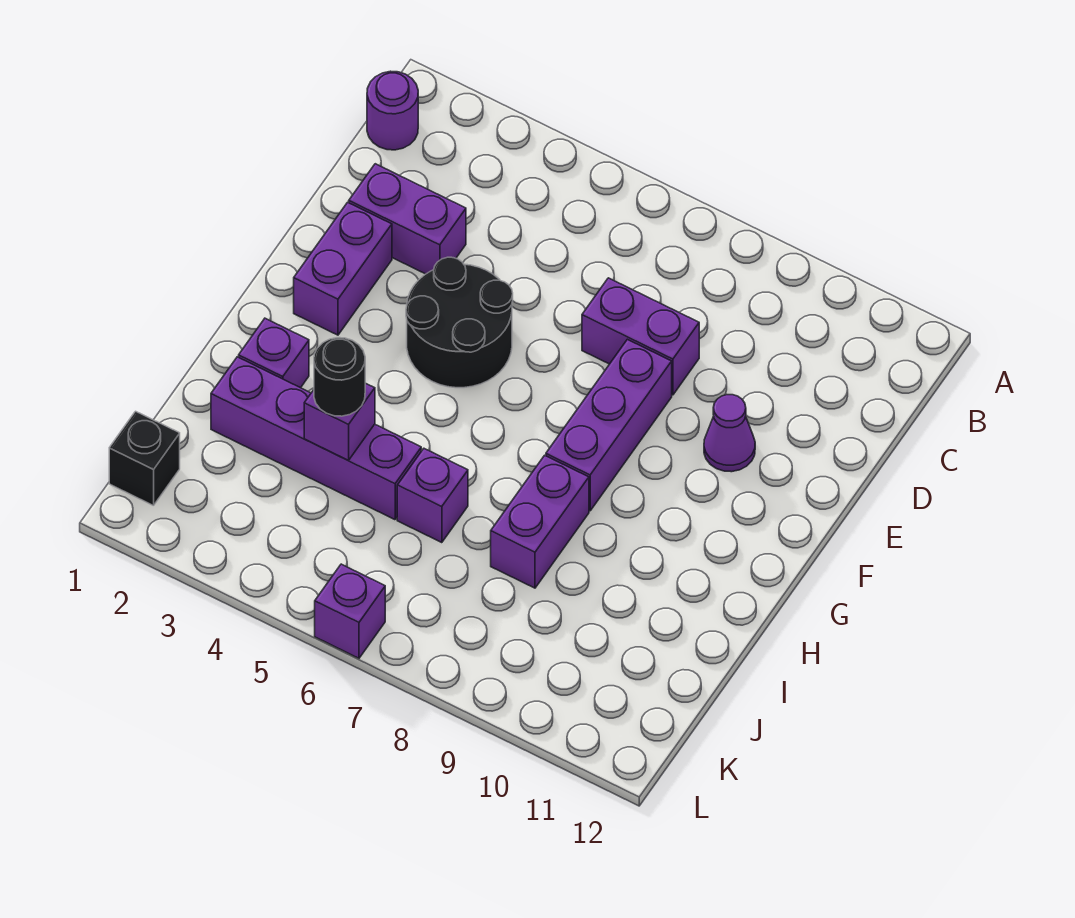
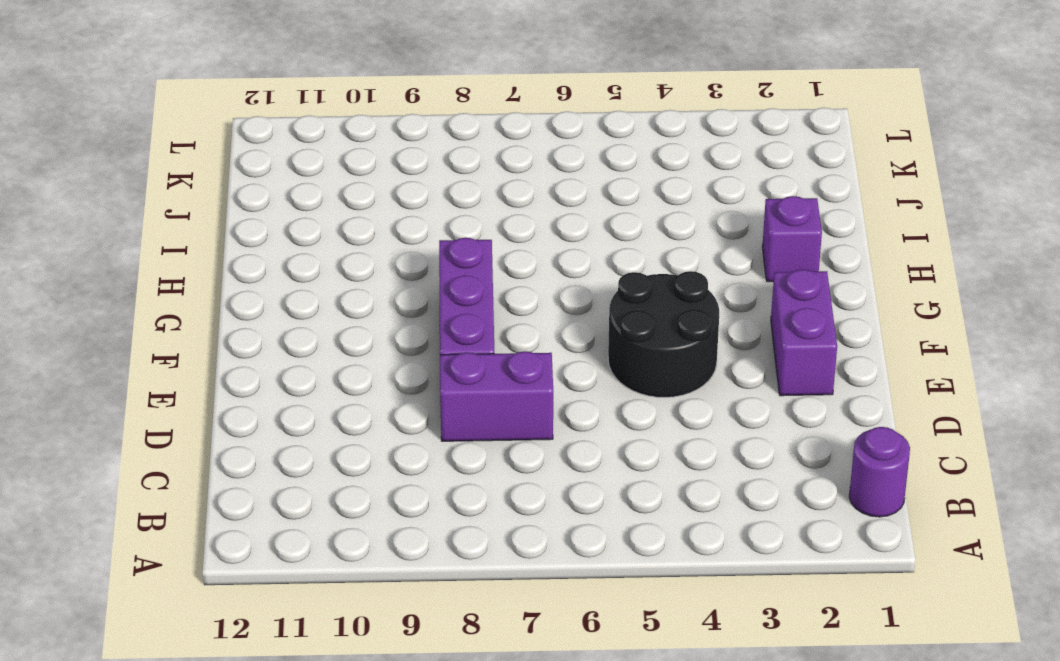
none -> purple 1x2 brick [349,164,466,274]
none -> purple 1x1 cone [704,395,755,472]
none -> purple 1x2 brick [491,455,589,588]

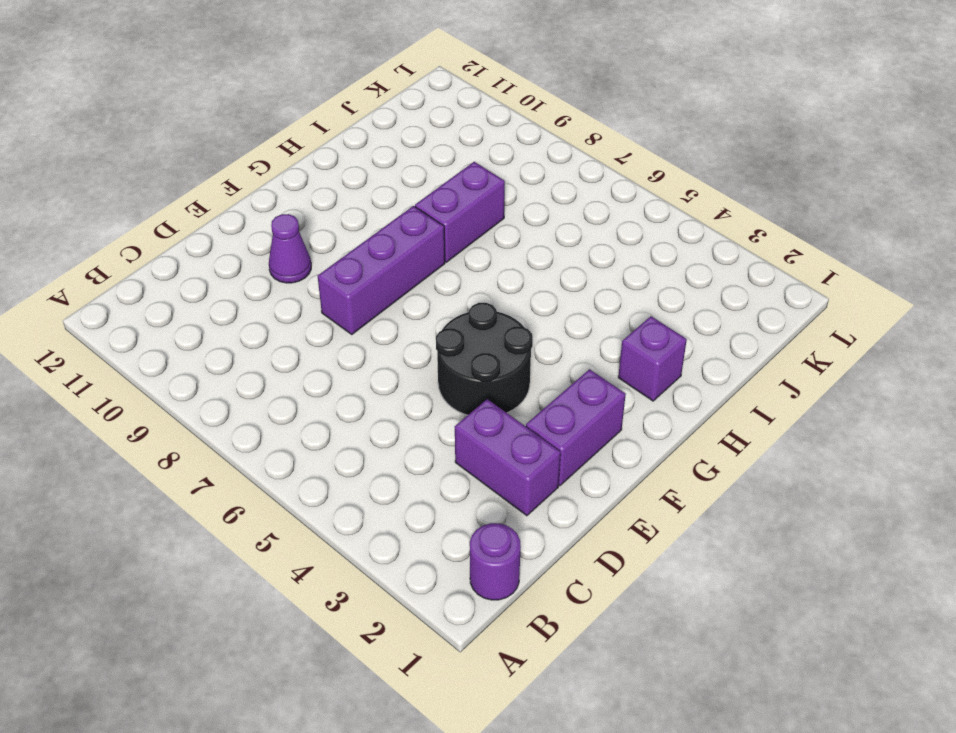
none -> purple 1x2 brick [582,278,699,395]
none -> purple 1x4 brick [211,357,421,520]
none -> purple 1x1 brick [397,449,468,543]

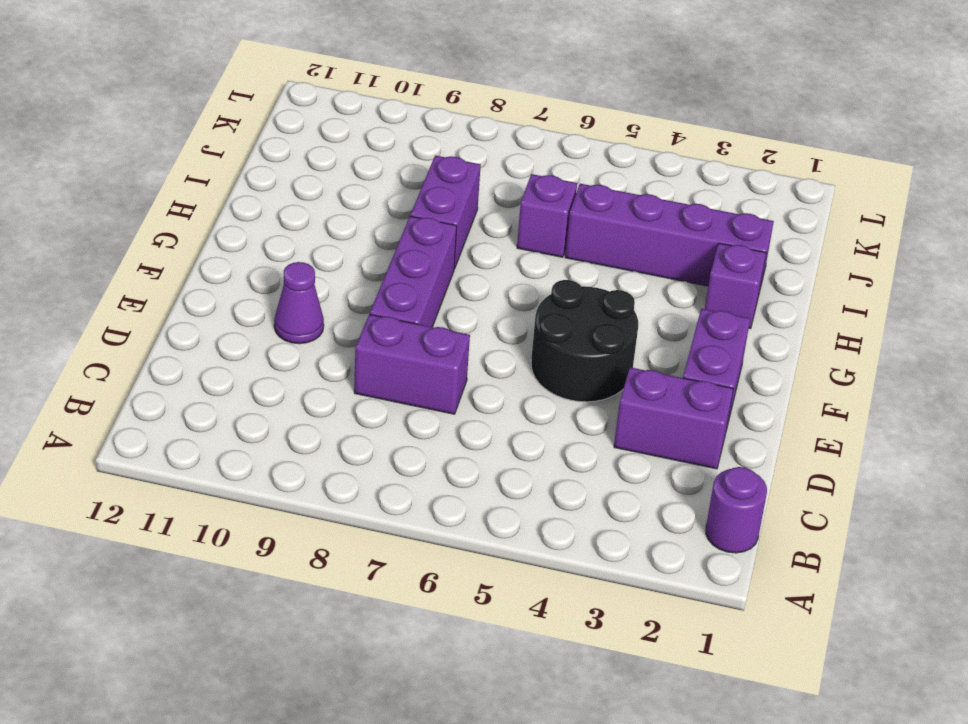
none -> black 1x1 brick [109,411,180,506]
none -> purple 1x1 brick [315,564,385,658]
none -> purple 1x1 brick [304,383,375,460]

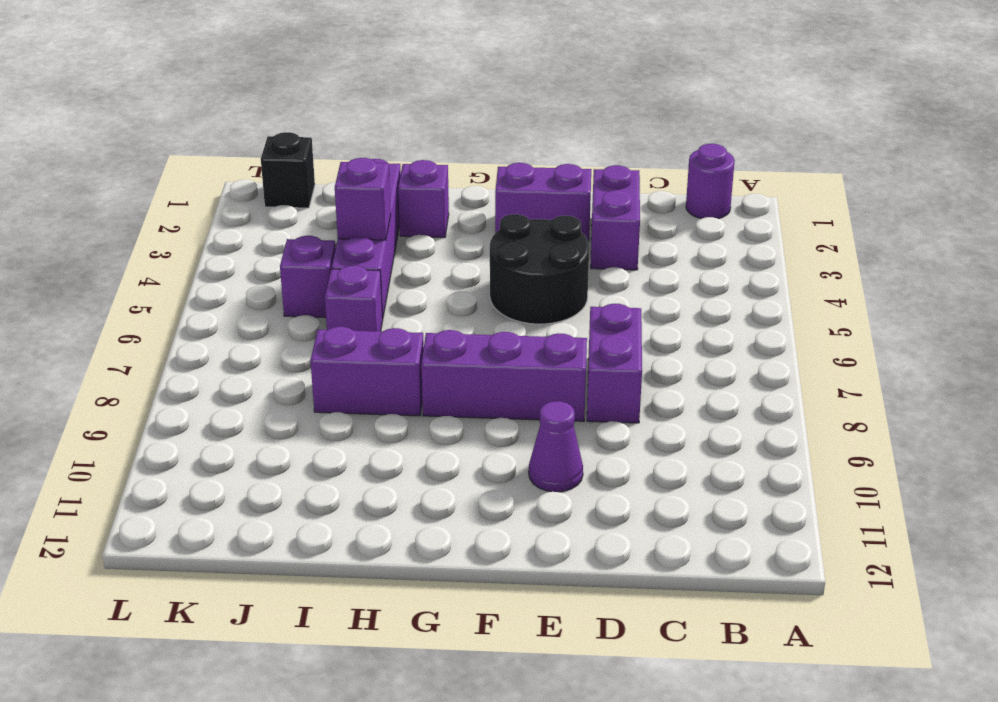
purple 1x1 brick [280,236,336,318] -> purple 1x1 brick moved to [315,564,385,658]
none -> black 1x1 round brick [314,338,365,416]

